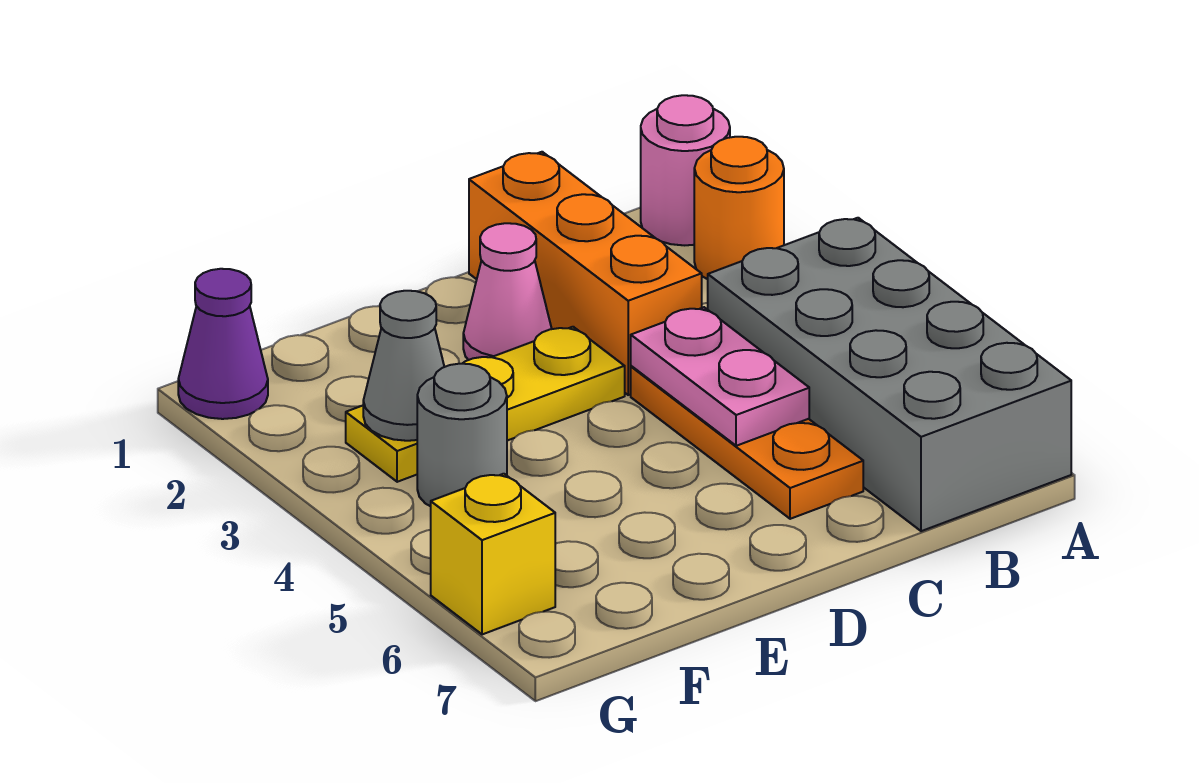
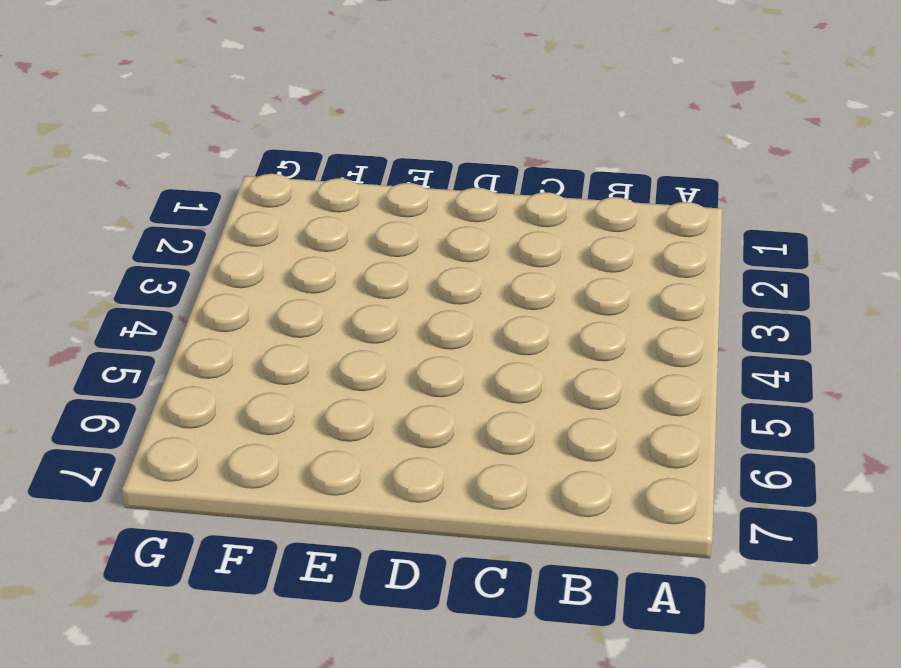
none -> pink 1x1 round brick [641,95,730,245]
none -> orange 1x1 round brick [694,137,784,279]
none -> grey 2x4 brick [708,218,1071,531]

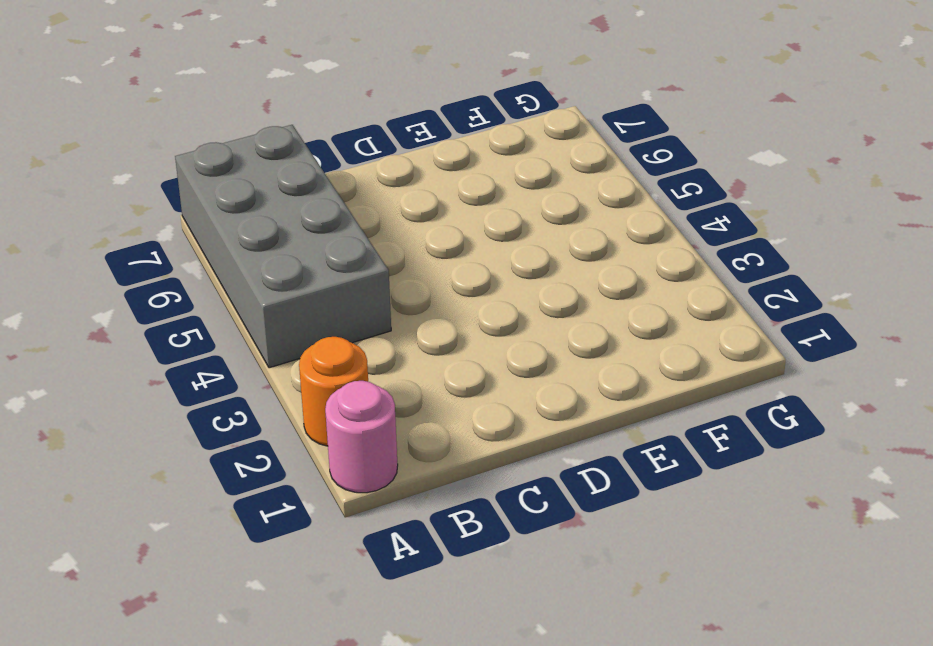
none -> orange 1x3 brick [469,152,702,395]
none -> orange 1x3 plate [631,366,863,519]
none -> pink 1x1 cone [463,223,552,360]

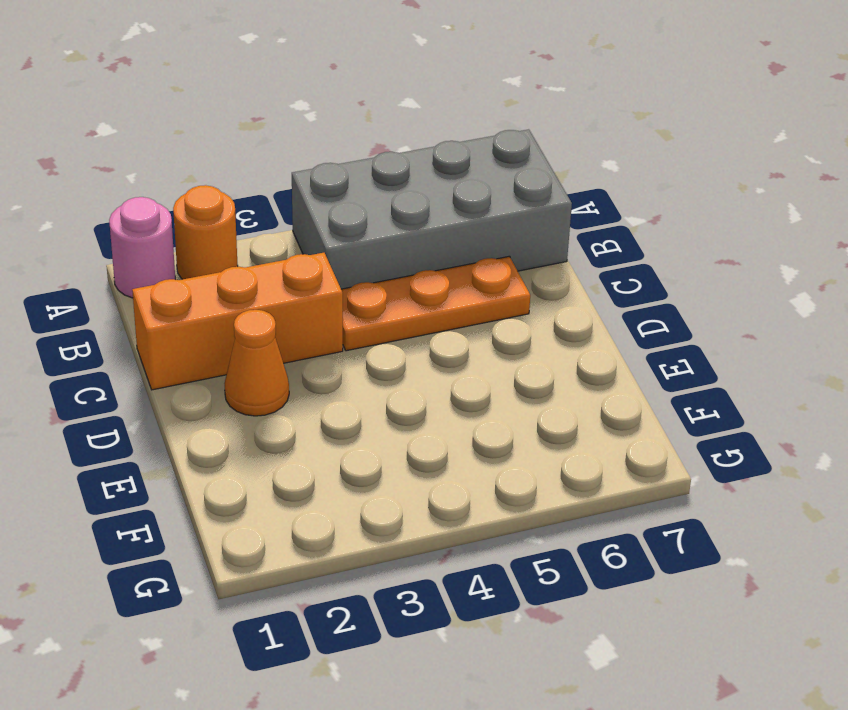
orange 1x1 cone [224,310,289,416] -> pink 1x1 cone [463,223,552,360]
none -> yellow 1x3 plate [346,327,625,482]
none -> grey 1x1 round brick [417,364,507,506]
none -> purple 1x1 cone [178,269,268,419]

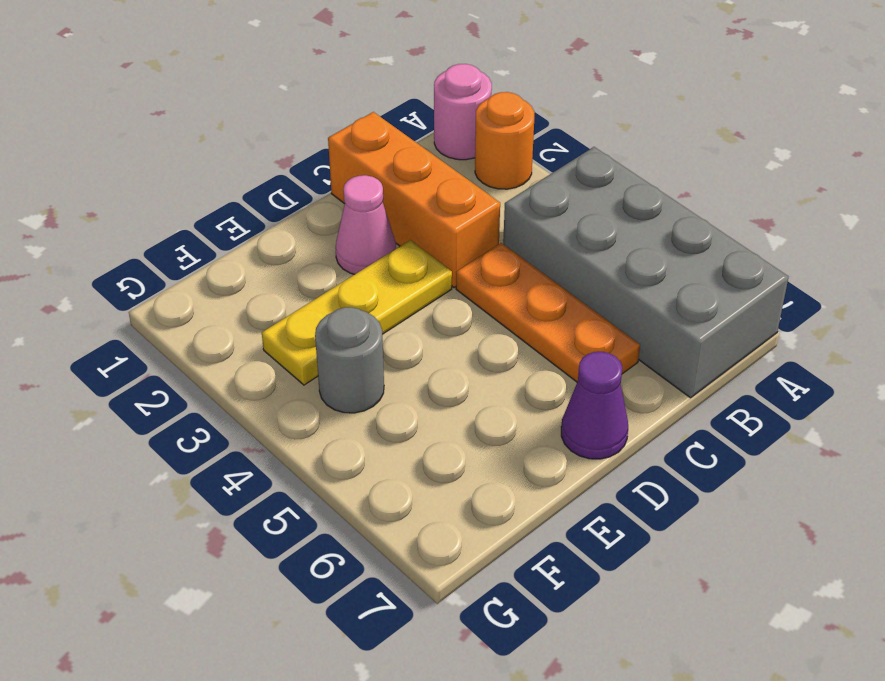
purple 1x1 cone [561,352,628,459] -> purple 1x1 cone moved to [178,269,268,419]
none -> yellow 1x1 brick [431,474,555,634]
none -> pink 1x2 plate [631,307,809,446]
none -> grey 1x1 cone [363,291,444,441]

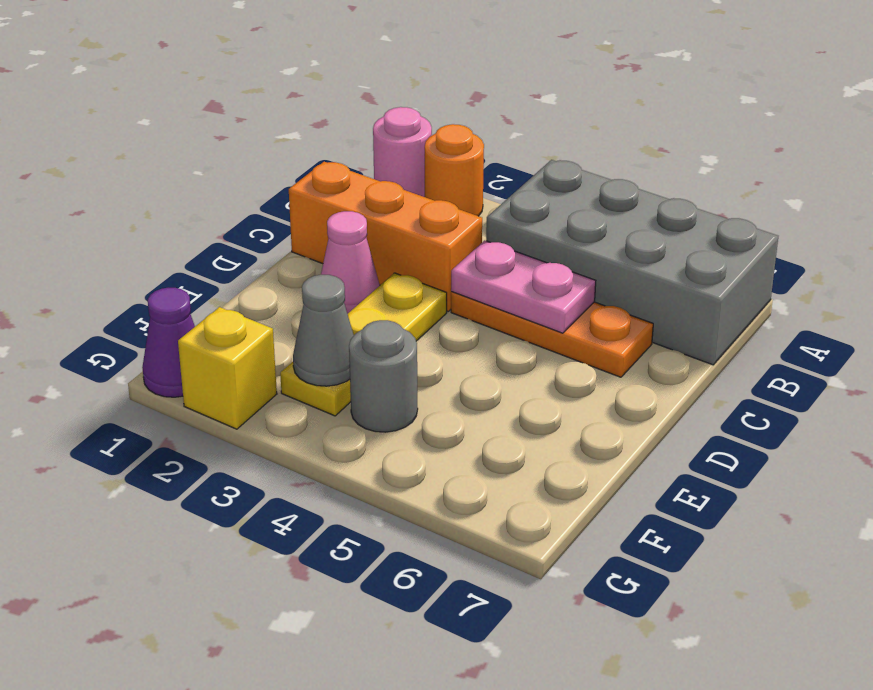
yellow 1x1 brick [178,307,277,429] -> yellow 1x1 brick moved to [431,474,555,634]

